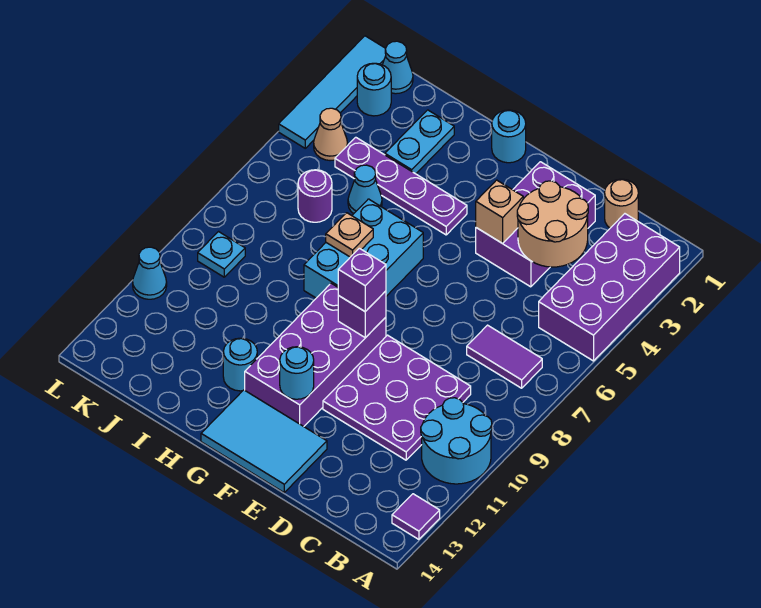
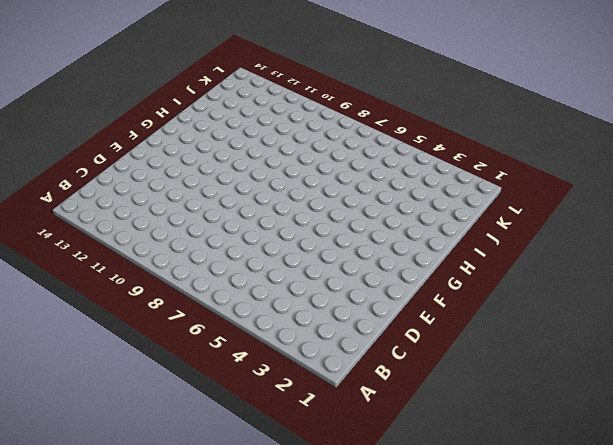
none -> purple 2x4 brick [539,214,680,361]
none -> cyan 2x2 round brick [421,398,492,484]
none -> purple 1x1 tile [392,494,440,539]

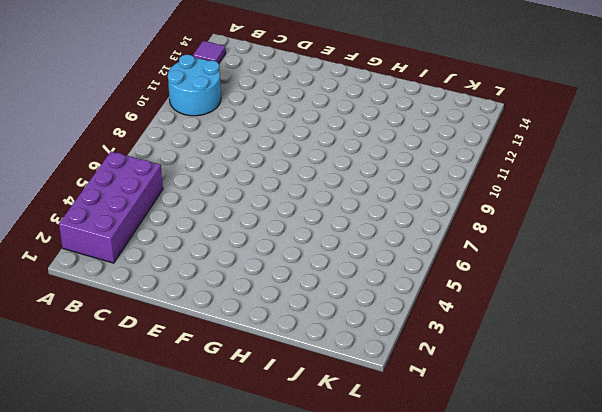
none -> purple 1x2 tile [467,325,542,388]
none -> tan 1x1 round brick [605,179,638,228]
none -> purple 3x3 plate [323,335,471,460]

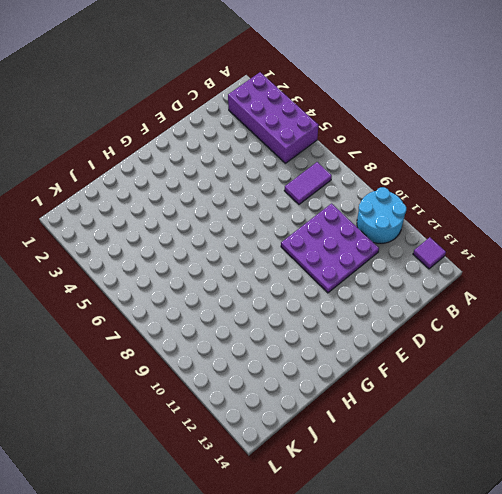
none -> tan 1x1 round brick [605,179,638,228]
none -> purple 2x3 brick [476,162,595,287]
none -> cyan 2x3 tile [201,390,327,492]

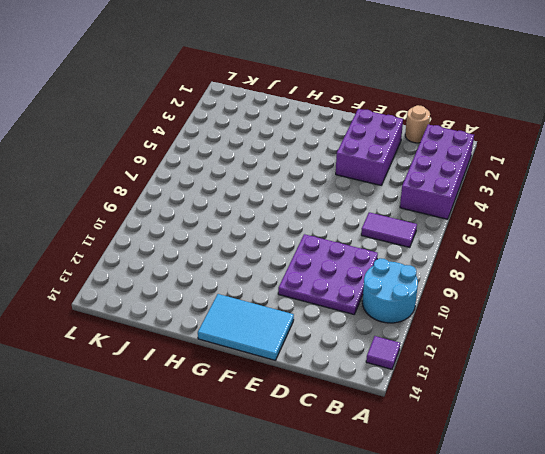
none -> purple 2x4 brick [245,283,386,426]
none -> cyan 1x1 round brick [492,110,526,163]
none -> purple 1x4 plate [335,137,467,235]

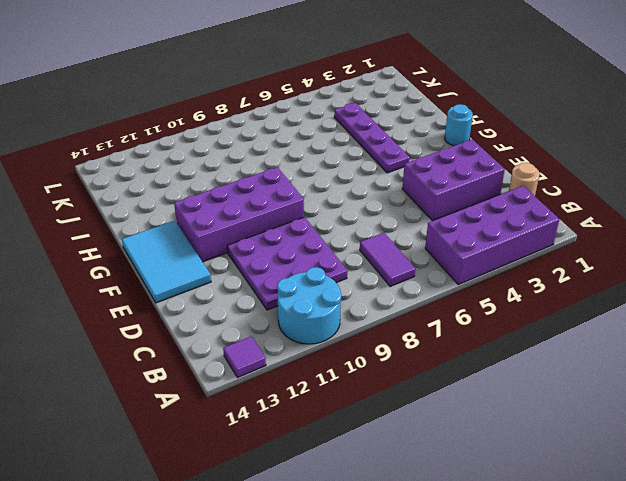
none -> cyan 2x3 brick [304,199,423,298]
none -> cyan 1x1 round brick [223,338,257,391]
none -> cyan 1x2 plate [385,110,454,174]

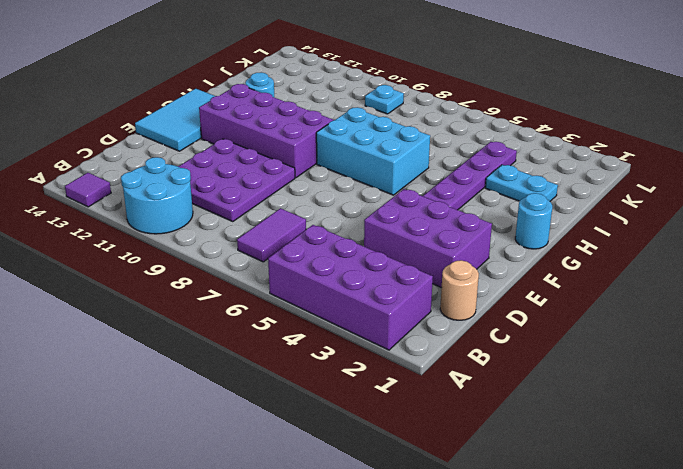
none -> cyan 1x1 cone [348,165,382,214]
none -> purple 1x1 round brick [298,170,332,222]
none -> cyan 1x1 cone [382,41,413,94]

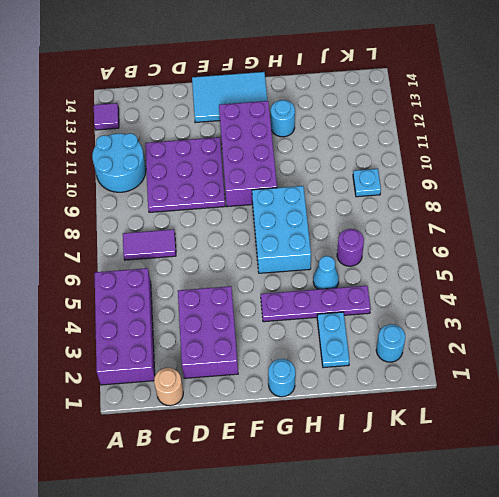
none -> cyan 1x1 cone [382,41,413,94]
none -> tan 1x1 cone [314,108,348,161]
none -> cyan 1x4 tile [279,36,386,148]

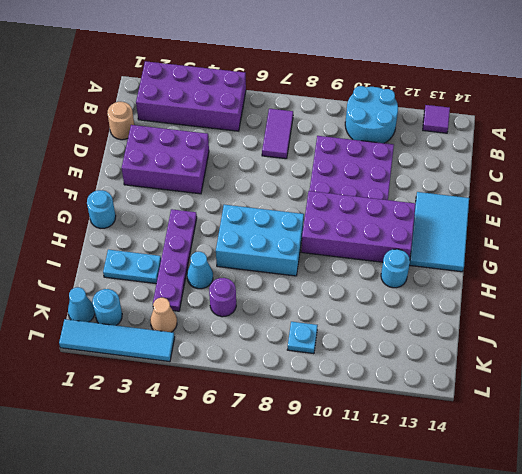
none -> cyan 1x1 cone [133,247,167,299]
none -> tan 2x2 round brick [517,181,588,267]
none -> tan 1x1 brick [476,180,523,243]

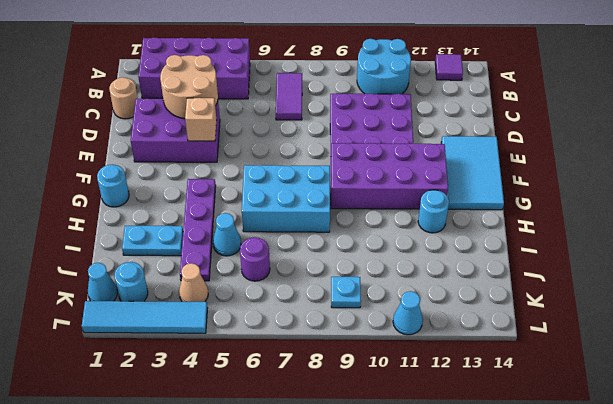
none -> purple 1x1 brick [338,291,386,338]
none -> cyan 1x1 round brick [280,347,314,399]
none -> tan 1x1 plate [326,213,373,257]

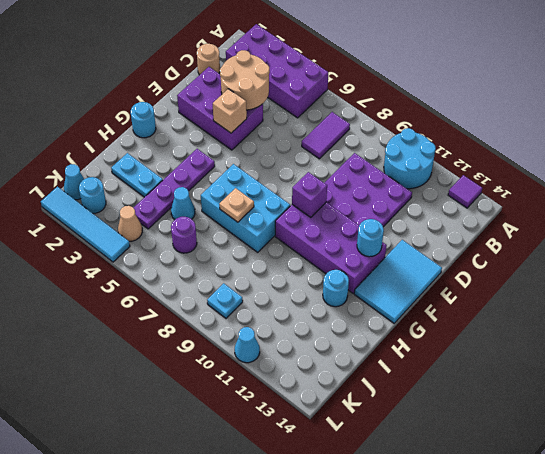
none -> purple 1x1 brick [338,248,386,312]

